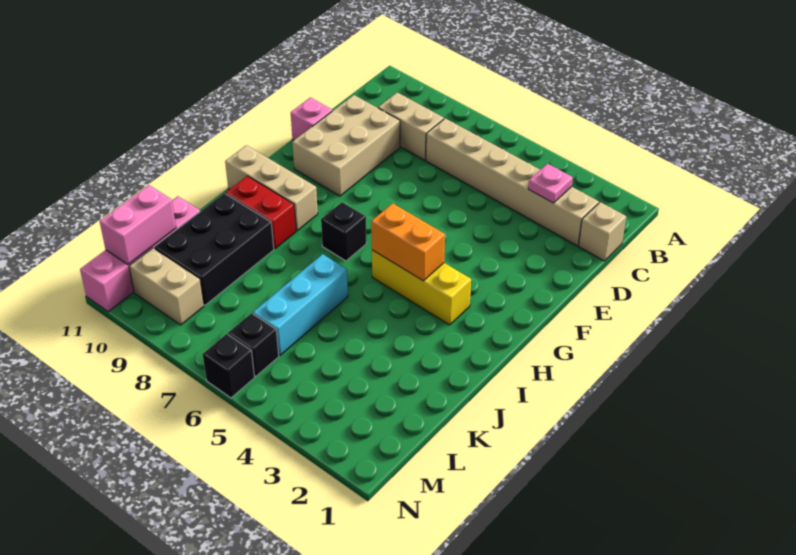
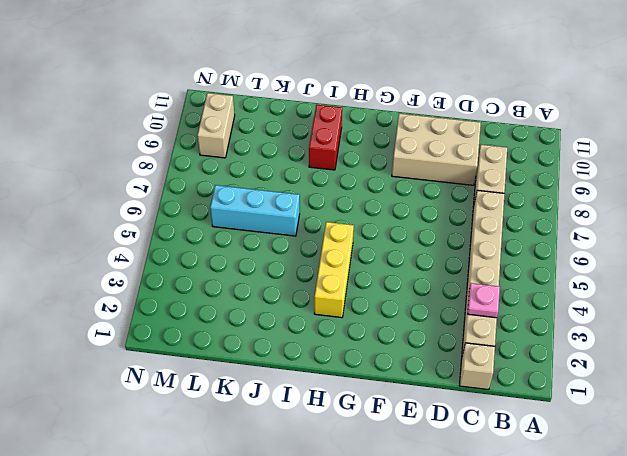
none -> pink 1x1 brick [291,98,332,140]
none -> black 1x1 brick [321,202,367,261]
none -> tan 1x3 brick [225,145,318,231]

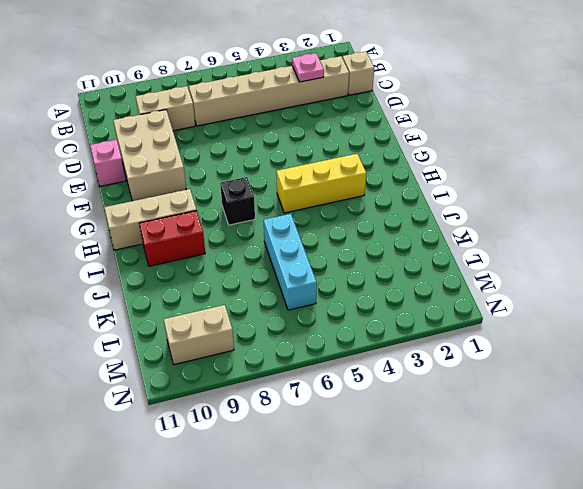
none -> black 2x3 brick [154,193,274,305]
none -> pink 1x4 brick [80,196,200,312]
none -> black 1x1 brick [228,313,279,376]

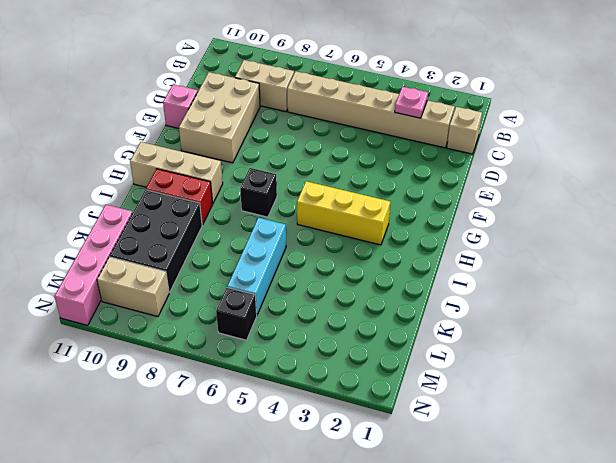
none -> black 1x1 brick [203,334,255,398]
none -> orange 1x2 brick [371,203,445,281]
none -> pink 1x2 brick [100,185,176,264]

